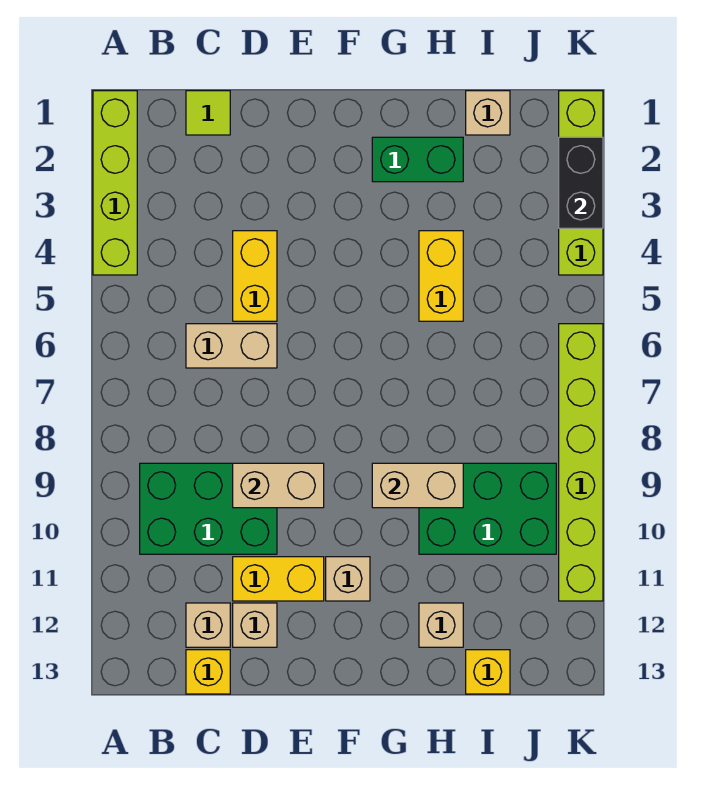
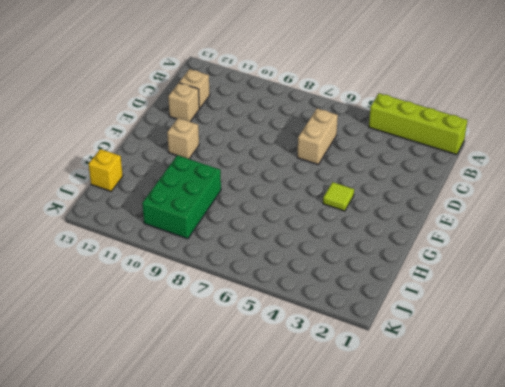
lime 1x1 tile [323,182,354,211] -> lime 1x1 tile moved to [186,91,230,135]
none -> green 2x3 brick [140,463,277,554]
none -> yellow 1x1 brick [186,650,230,694]
none -> yellow 1x2 brick [233,231,277,321]

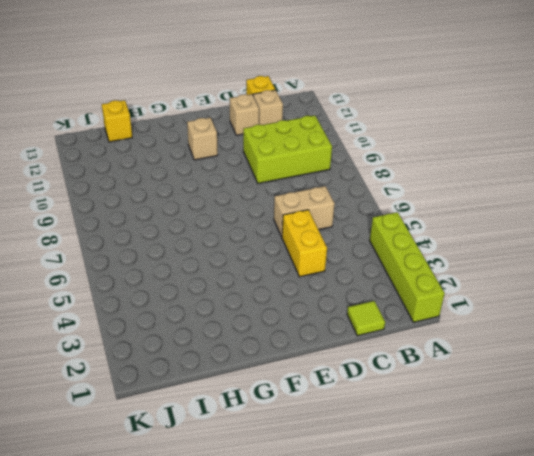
lime 2x3 brick [243,115,332,183] -> green 2x3 brick [140,463,277,554]
none -> yellow 1x2 brick [233,557,324,601]
none -> green 1x2 brick [372,137,463,182]
none -> yellow 1x2 brick [419,231,463,321]

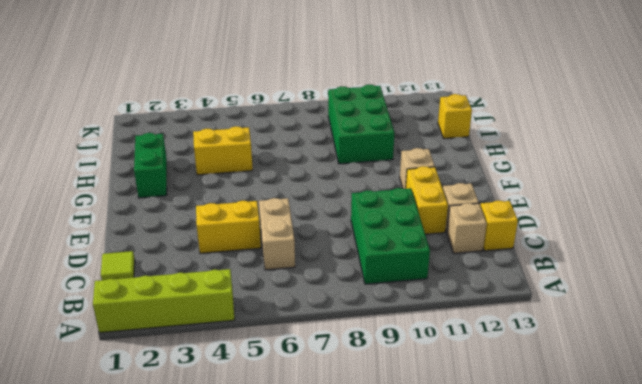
none -> tan 1x1 brick [419,603,463,647]
none -> tan 1x1 brick [466,91,510,135]
none -> lime 1x4 brick [559,91,603,275]

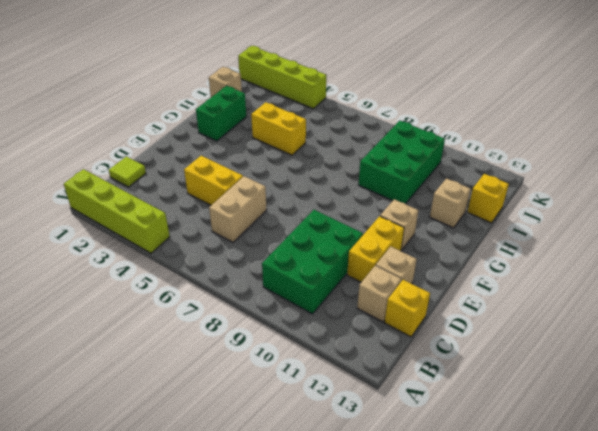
none -> lime 1x6 brick [559,324,603,601]
none -> tan 1x2 brick [233,463,324,508]
none -> tan 1x2 brick [372,463,463,508]

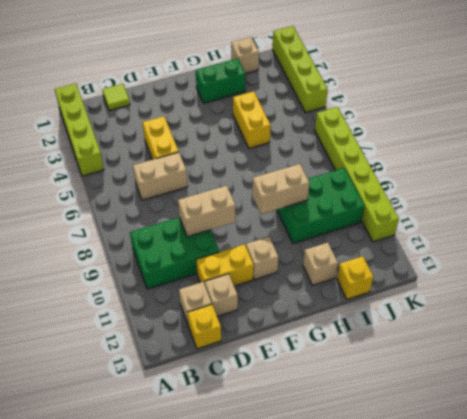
none -> black 1x2 brick [559,137,603,228]

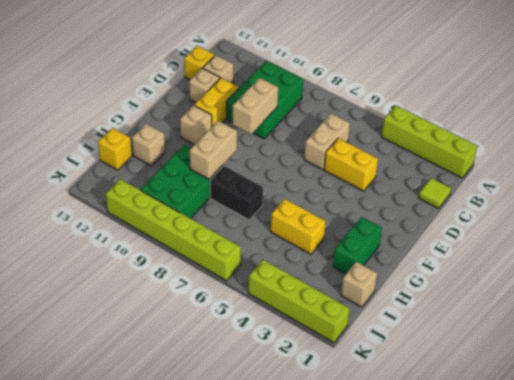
black 1x2 brick [210,166,263,220] -> black 1x2 brick moved to [559,137,603,228]

